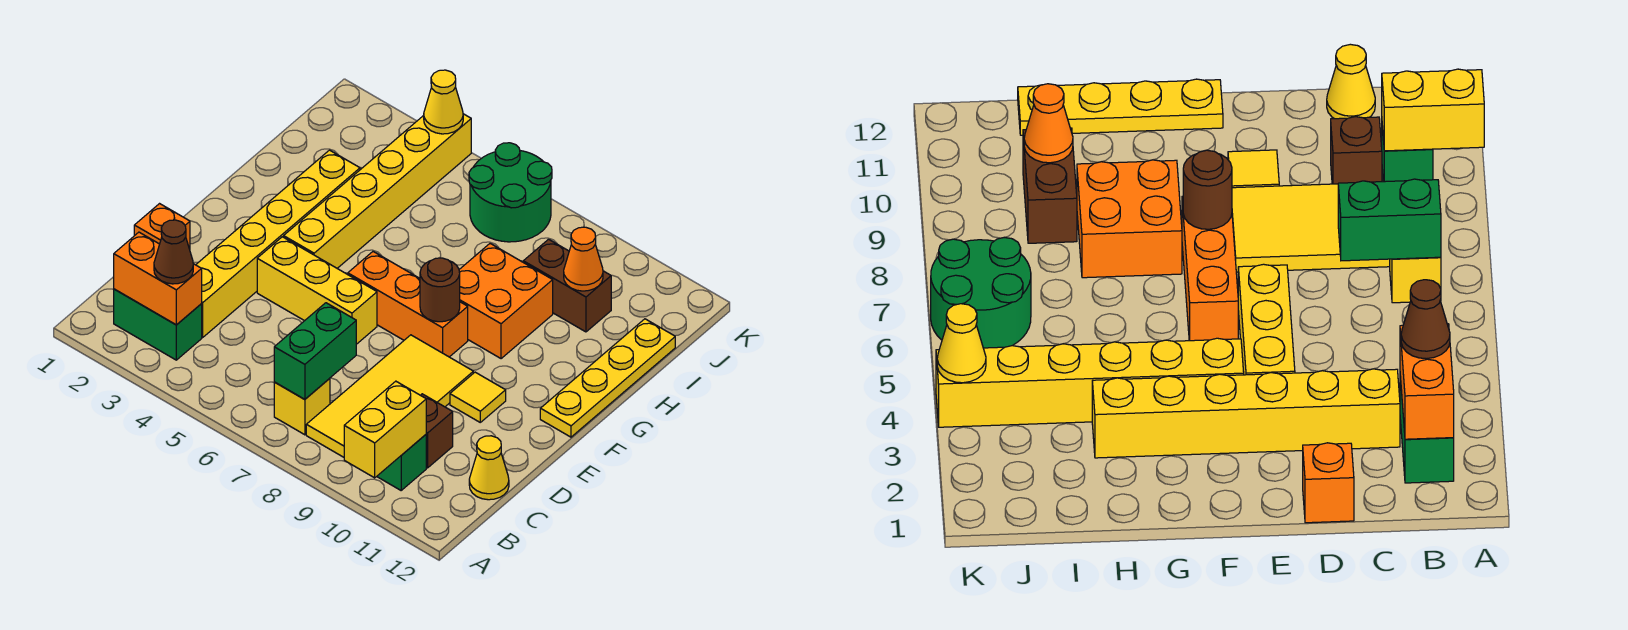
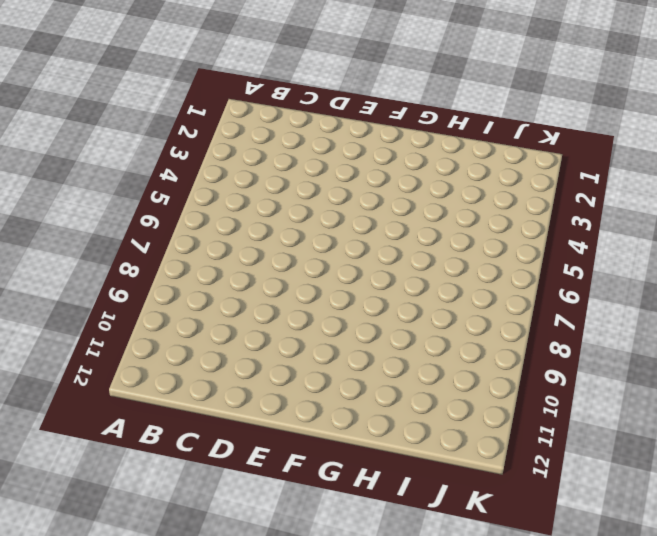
none -> green 1x2 brick [114,289,202,360]
none -> yellow 1x1 brick [274,378,330,435]
none -> yellow 2x4 tile [306,335,473,457]

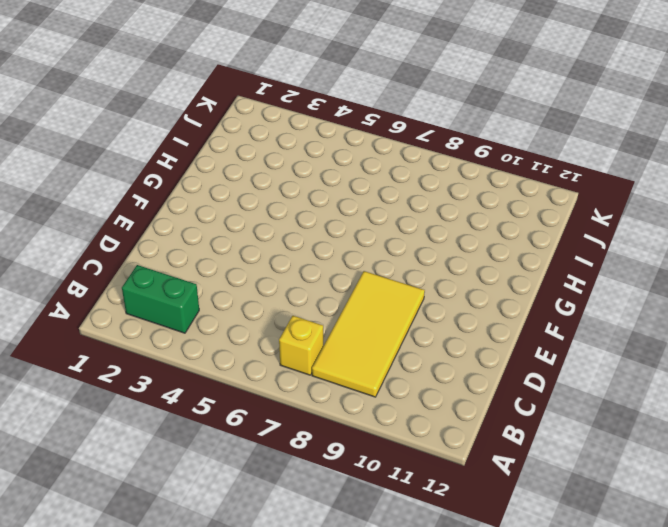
none -> green 1x1 brick [377,435,426,490]
none -> yellow 1x6 brick [196,150,360,337]
none -> brown 1x1 brick [421,394,453,468]

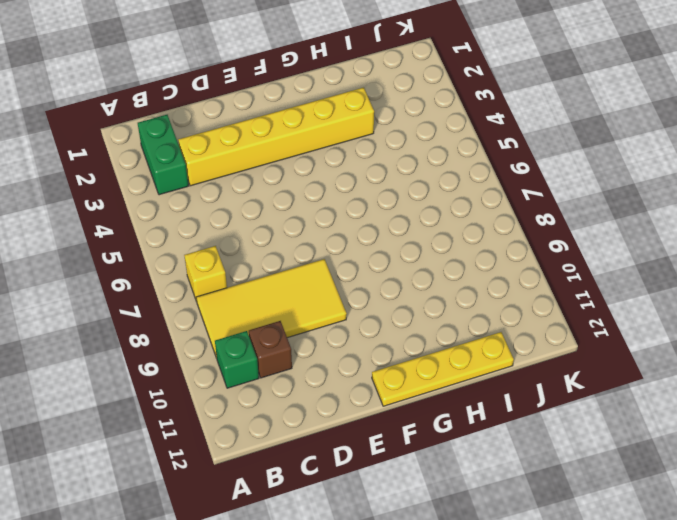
none -> yellow 1x1 cone [469,436,509,500]
none -> orange 1x1 brick [134,204,190,249]
none -> yellow 1x3 brick [257,237,377,344]

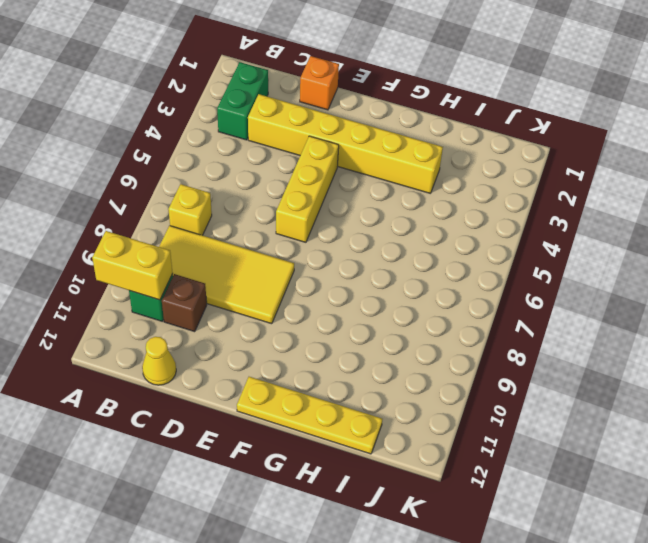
none -> yellow 1x1 tile [450,372,506,422]
none -> yellow 1x6 brick [284,114,471,268]
none -> orange 1x3 brick [348,252,468,357]

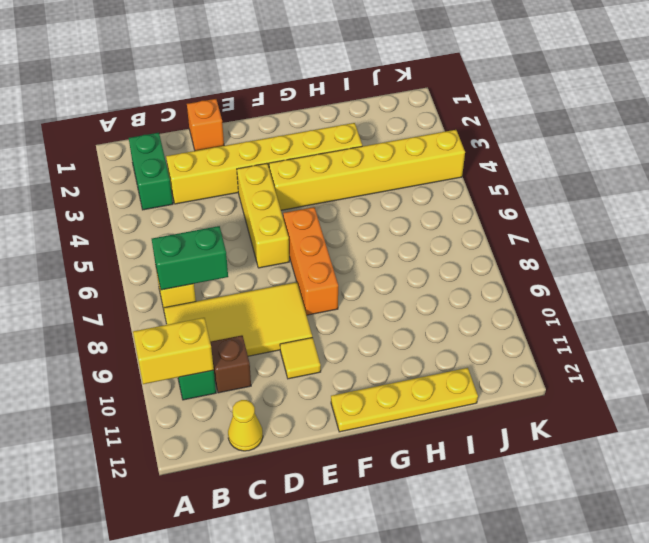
none -> orange 2x2 brick [459,244,553,359]
none -> brown 1x2 brick [523,239,611,332]
none -> green 2x2 round brick [469,143,552,242]

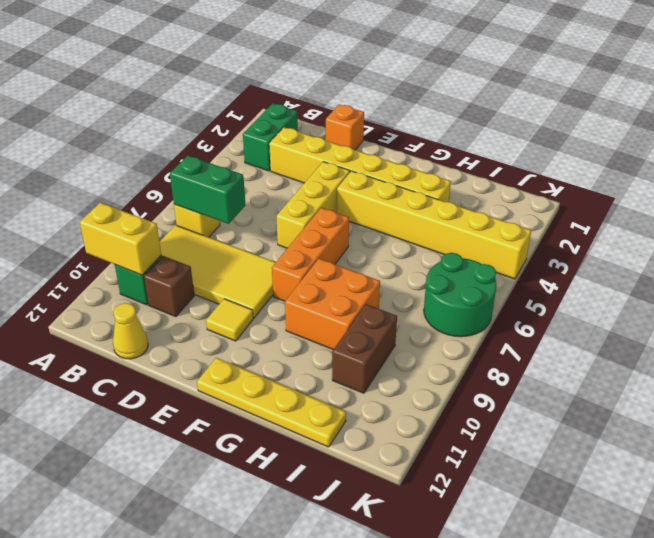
none -> orange 1x2 brick [114,232,202,325]
none -> brown 1x1 round brick [420,258,460,322]
none -> orange 1x1 cone [564,227,603,291]

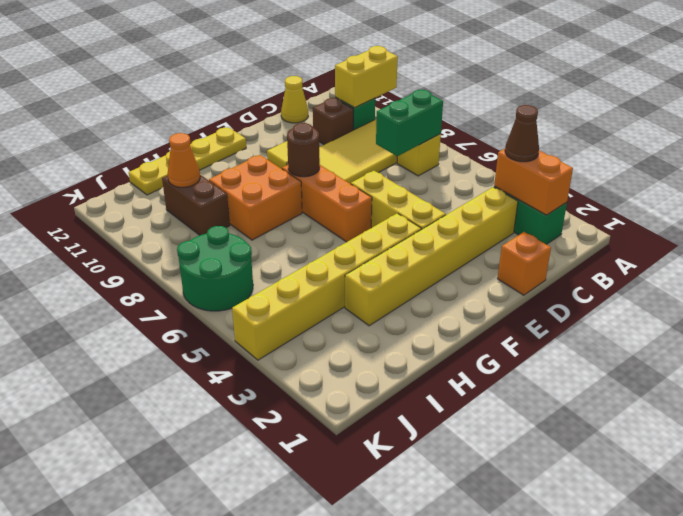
none -> yellow 1x1 cone [424,70,463,134]

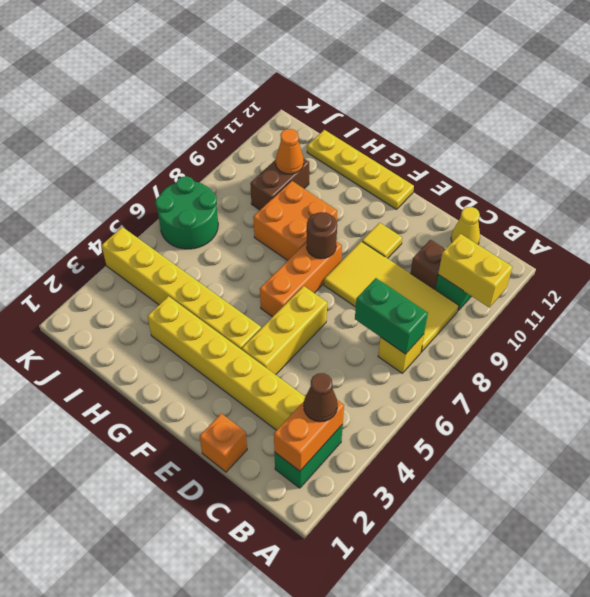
none -> yellow 1x1 cone [424,70,463,134]

